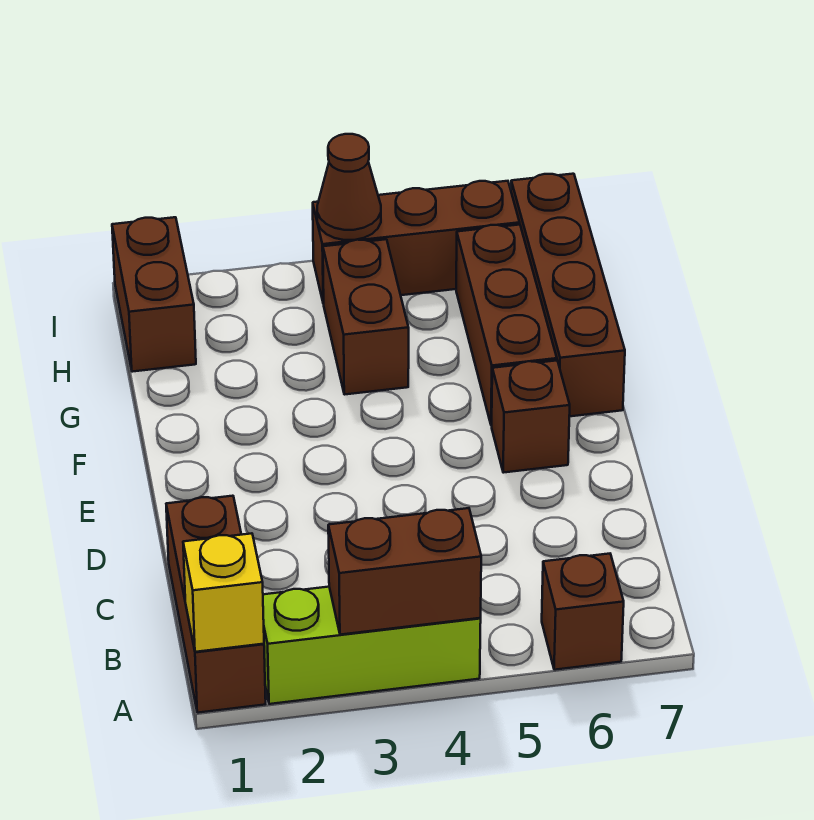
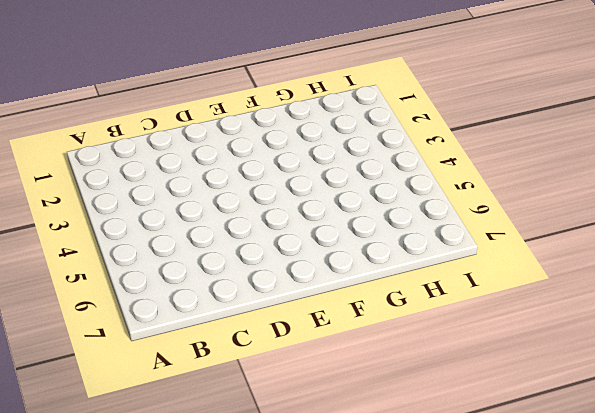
none -> brown 1x3 brick [166,496,266,713]
none -> lime 1x3 brick [263,587,481,704]
none -> brown 1x1 brick [542,554,624,670]

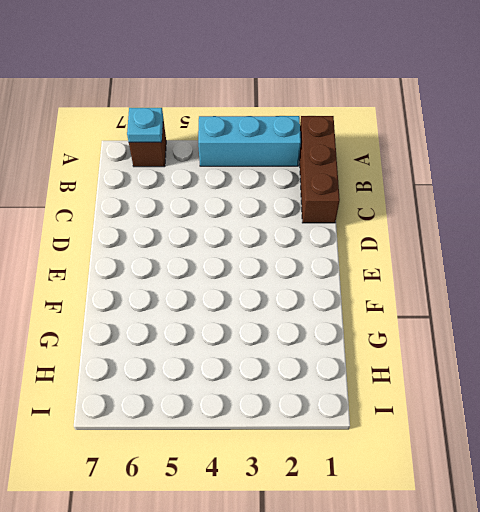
cyan 1x3 brick [198,116,301,166] -> lime 1x3 brick [263,587,481,704]
cyan 1x1 plate [127,108,163,142] -> none
none -> brown 1x1 brick [492,361,570,473]
none -> brown 1x3 brick [456,225,557,425]
none -> brown 1x4 brick [511,174,625,416]

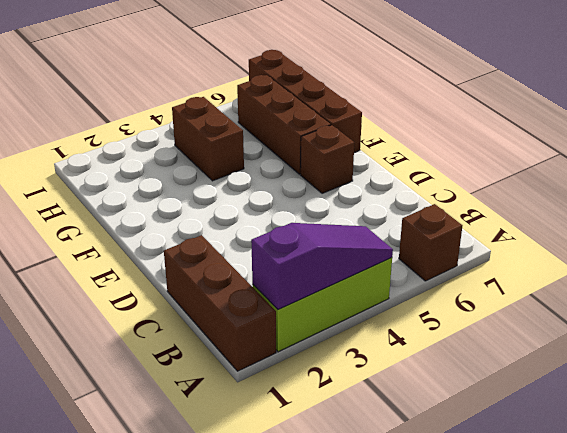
purple 1x3 slope [251,223,393,309] -> brown 1x2 brick [328,508,481,635]
none -> brown 1x2 brick [112,217,196,372]
none -> brown 1x3 brick [313,181,520,304]
none -> yellow 1x1 brick [183,533,264,652]

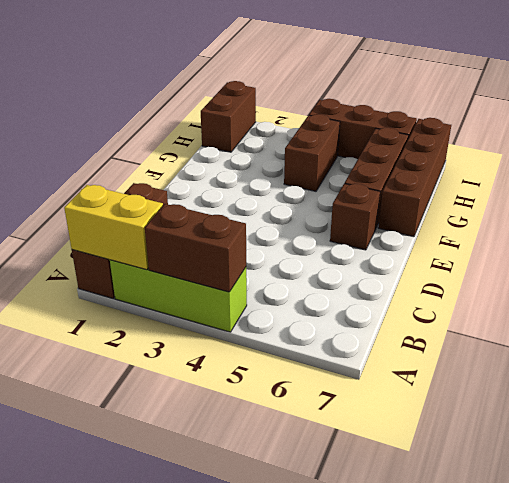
yellow 1x2 brick [64,185,163,270] -> yellow 1x1 brick [183,533,264,652]
none -> brown 1x1 brick [542,554,624,670]
none -> brown 1x1 cone [317,134,381,240]

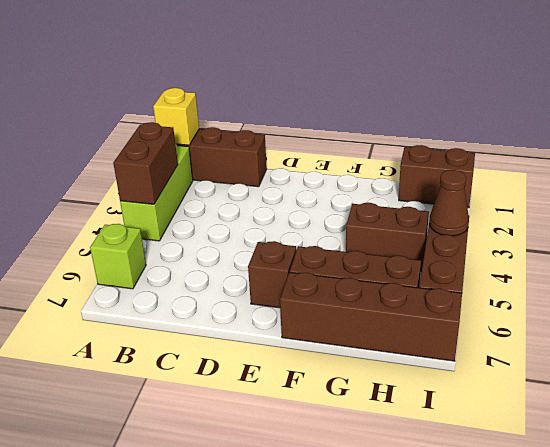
lime 1x1 brick [90,224,146,289] -> brown 1x1 brick [542,554,624,670]

